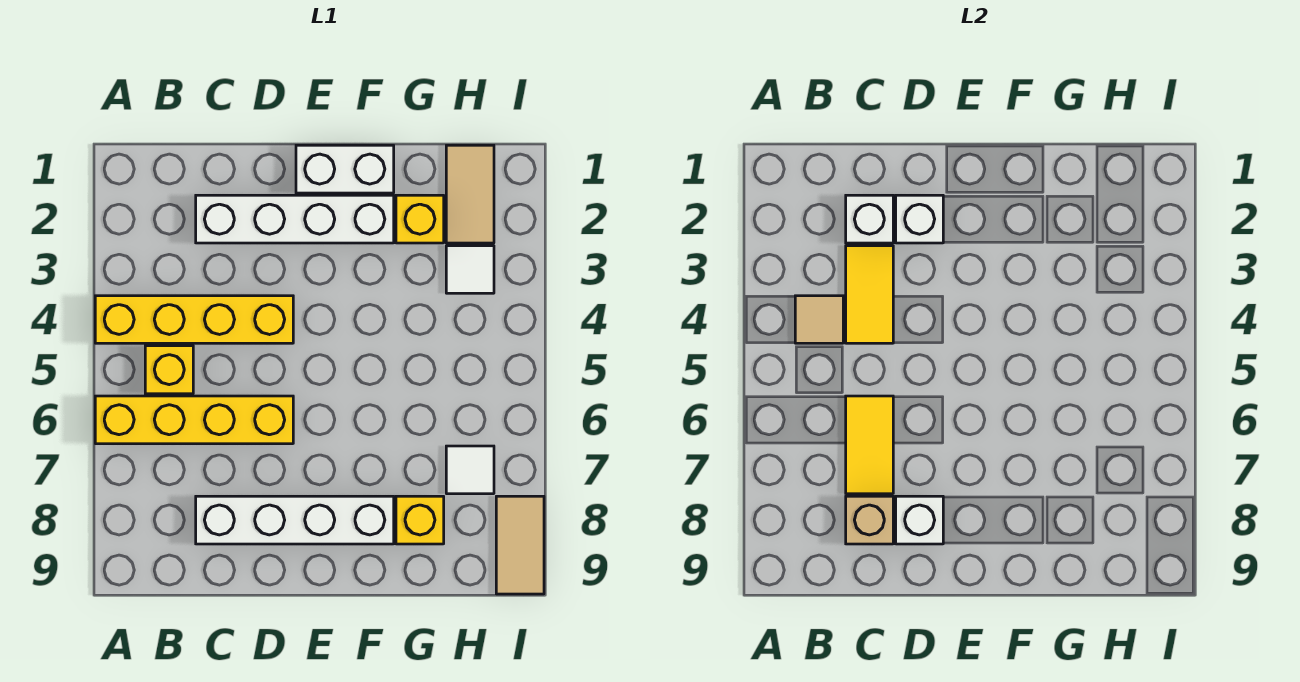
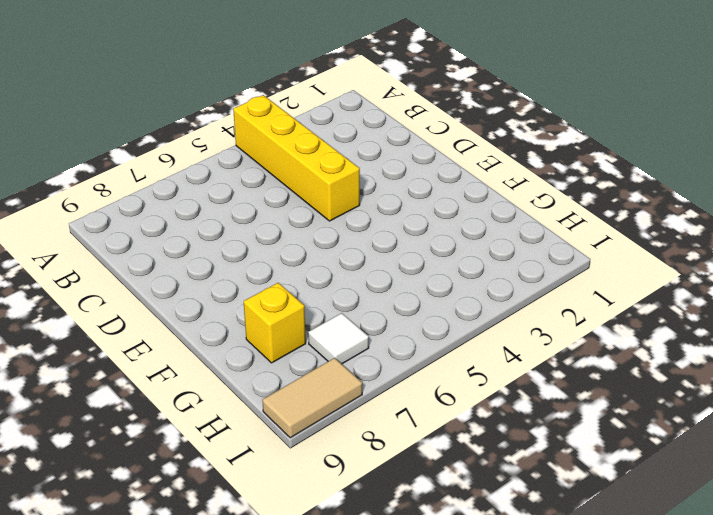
none -> yellow 1x4 brick [95,396,293,444]
none -> yellow 1x1 brick [145,346,193,394]
none -> white 1x4 brick [196,195,394,243]

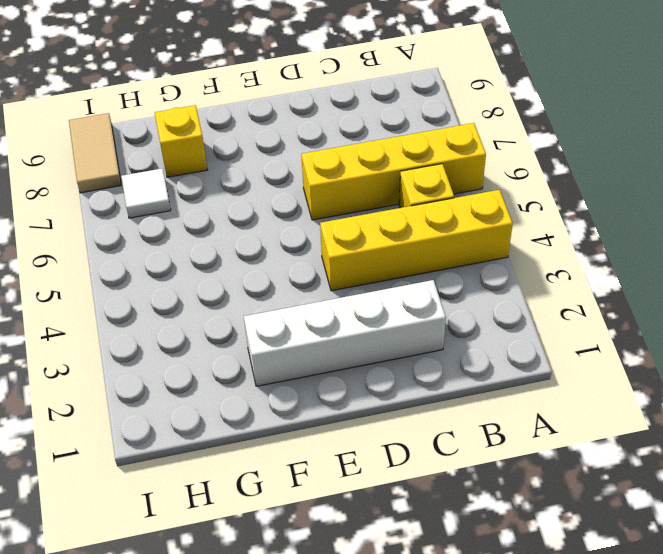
none -> white 1x4 brick [196,496,394,544]
none -> white 1x2 brick [296,145,394,193]
none -> yellow 1x1 brick [396,195,444,243]

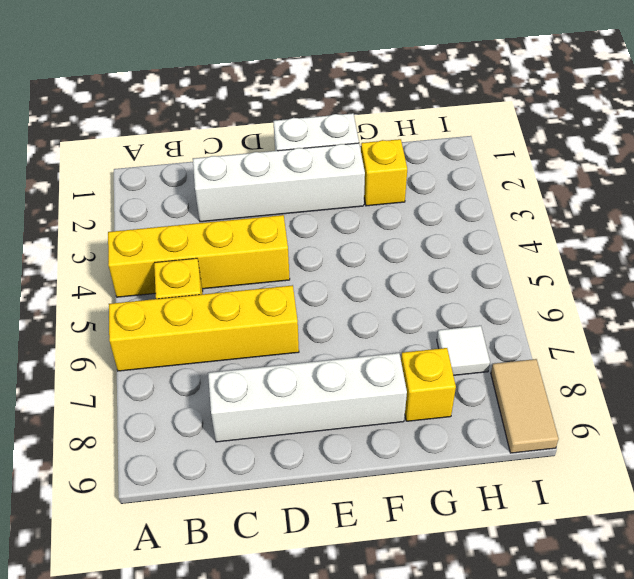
none -> tan 1x2 tile [446,145,494,243]
none -> white 1x1 tile [446,246,494,293]
none -> tan 1x1 tile [795,296,843,343]

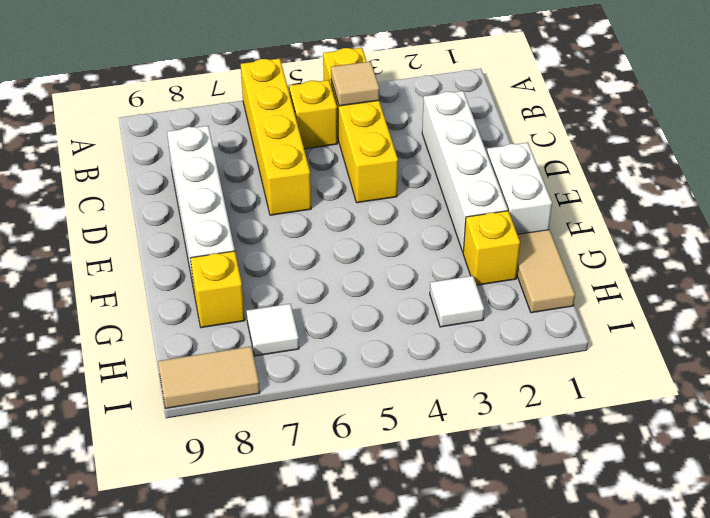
tan 1x2 tile [517,230,575,313] -> tan 1x2 tile turned to [446,145,494,243]
none -> white 1x1 brick [846,195,893,243]
none -> yellow 1x2 tile [846,246,893,343]
none -> yellow 1x2 tile [846,396,893,494]

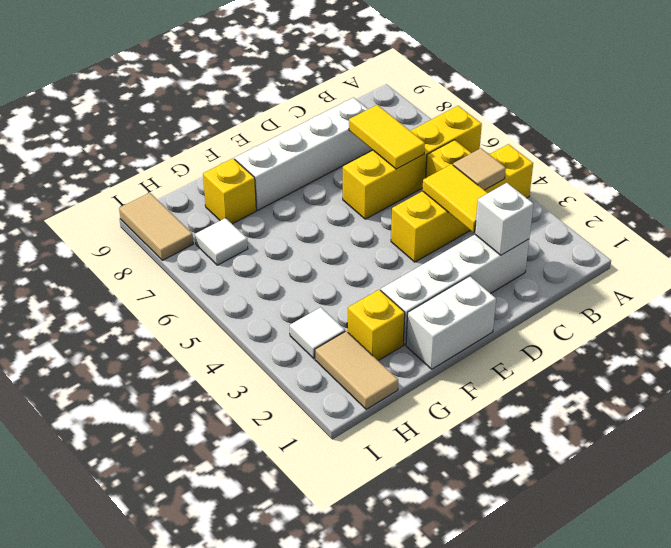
none -> tan 1x1 brick [846,496,893,544]
none -> white 1x1 brick [896,195,943,243]
none -> white 1x1 brick [896,496,943,544]

